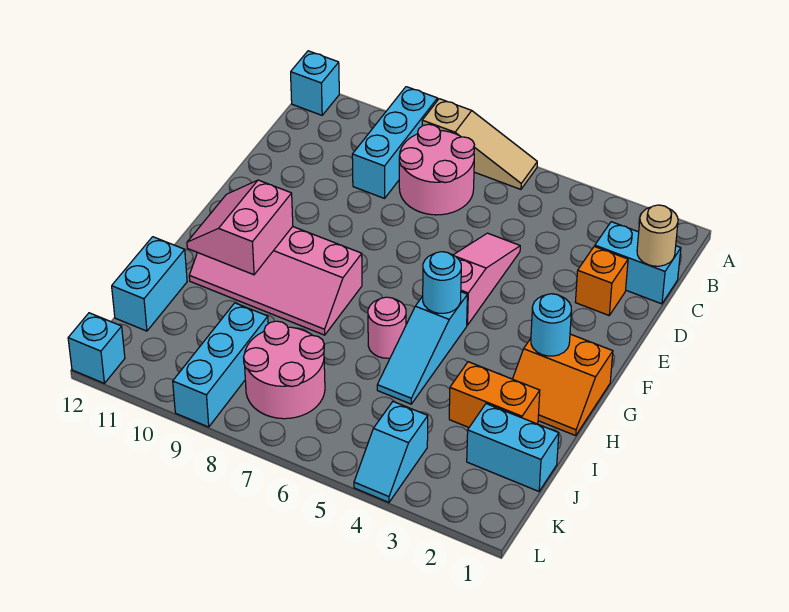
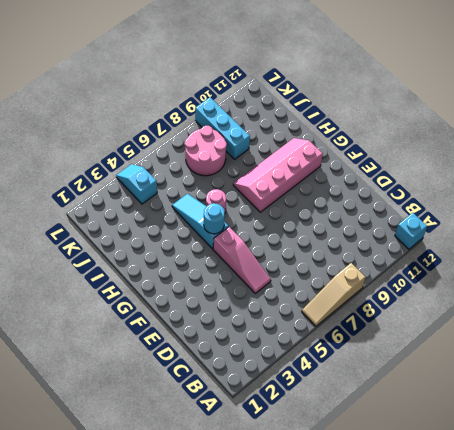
none -> cyan 1x3 brick [352,87,438,198]
none -> pink 2x2 round brick [399,124,474,215]
none -> cyan 1x2 brick [595,222,681,304]

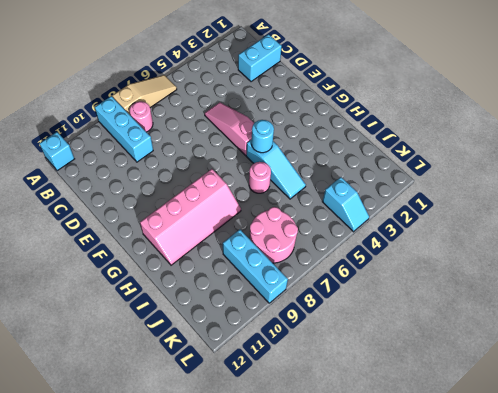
pink 1x1 round brick [130,101,153,132] -> pink 2x2 round brick [399,124,474,215]
none -> orange 1x1 brick [575,246,628,315]
none -> orange 2x2 slope [513,334,613,436]
none -> orange 1x2 brick [449,362,540,427]

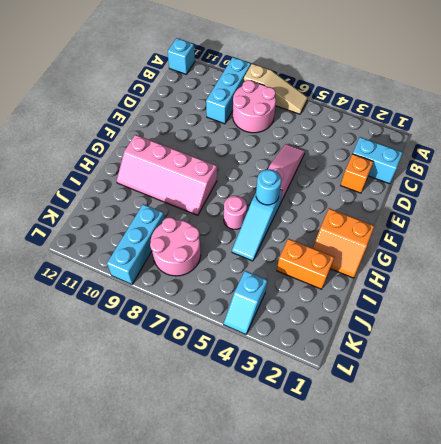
none -> cyan 1x2 brick [112,237,187,331]
none -> cyan 1x2 brick [467,404,559,491]
none -> cyan 1x1 brick [68,313,125,383]

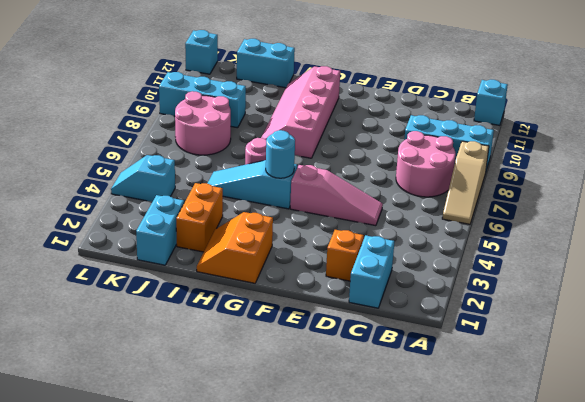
none -> tan 1x1 round brick [637,205,678,266]
none -> cyan 1x1 round brick [531,294,571,356]
none -> pink 2x2 slope [187,180,293,275]

